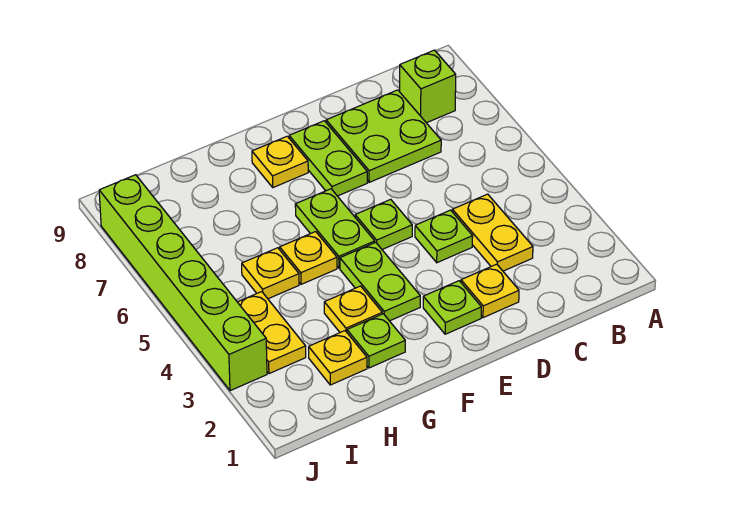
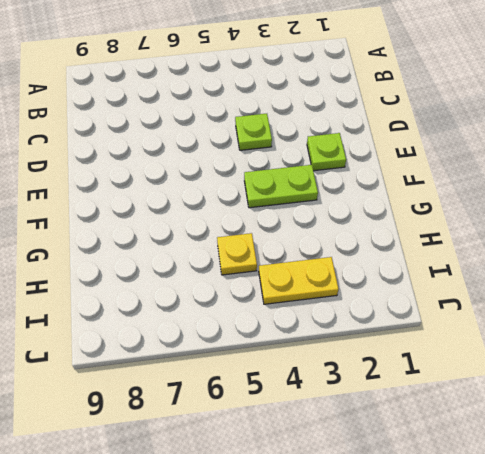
none -> lime 1x1 brick [400,50,456,123]
none -> yellow 1x2 plate [452,194,533,271]
none -> lime 2x2 plate [326,90,441,182]

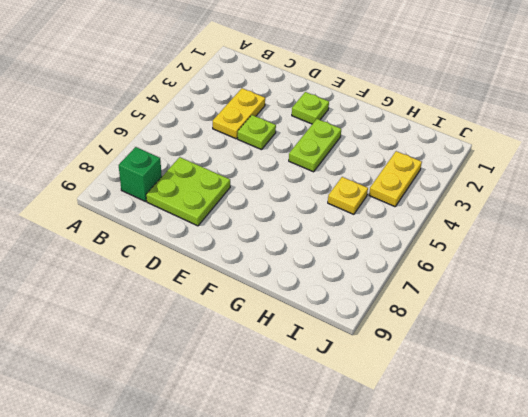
green 1x1 brick [119,147,162,202] -> lime 1x1 brick [400,50,456,123]
none -> yellow 1x1 plate [461,264,519,318]
none -> lime 1x1 plate [355,199,412,249]
none -> lime 1x2 plate [289,121,367,196]

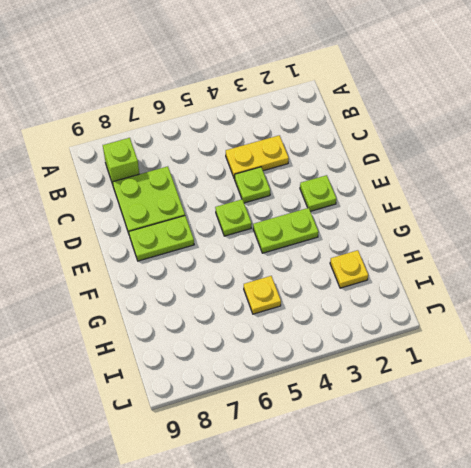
none -> yellow 1x1 plate [461,264,519,318]
none -> lime 1x2 plate [295,189,375,268]
none -> yellow 1x1 plate [252,136,308,188]

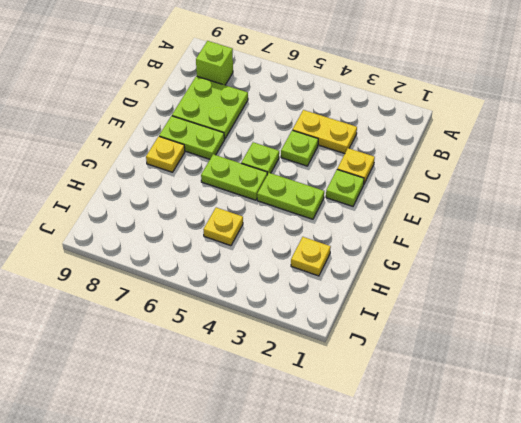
none -> lime 1x1 plate [347,314,405,368]
none -> yellow 1x1 plate [324,286,382,332]
none -> yellow 1x1 plate [280,232,337,284]

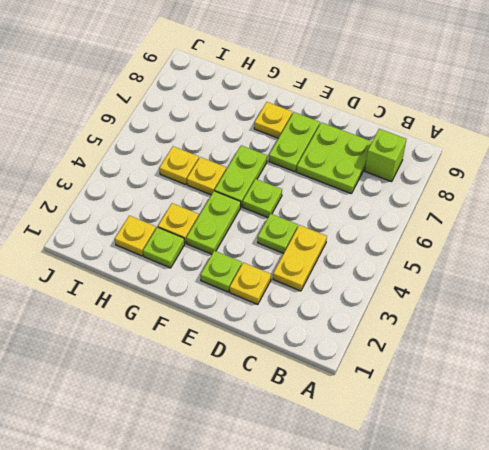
none -> yellow 1x2 plate [238,292,306,374]
none -> lime 1x6 brick [99,175,267,391]

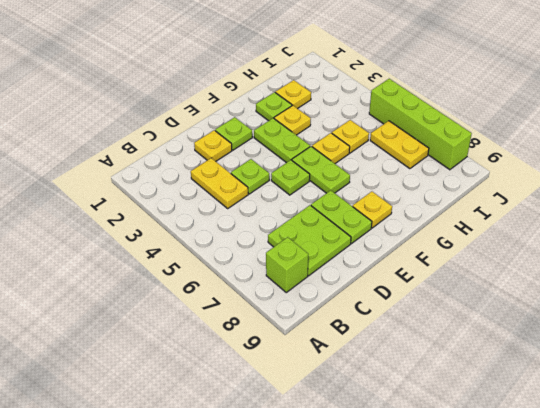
yellow 1x2 plate [370,121,429,169] -> yellow 1x2 plate moved to [238,292,306,374]
lime 1x4 brick [369,79,472,170] -> lime 1x6 brick [99,175,267,391]

